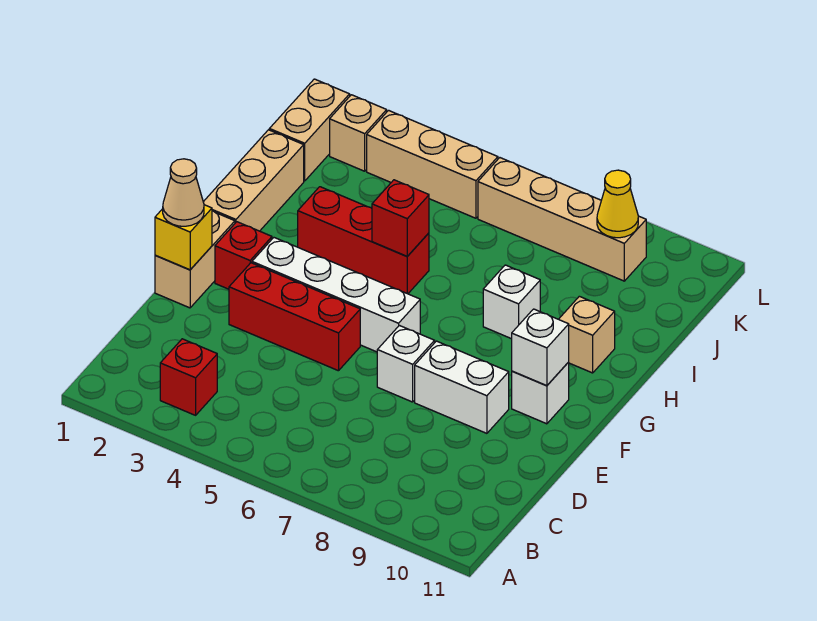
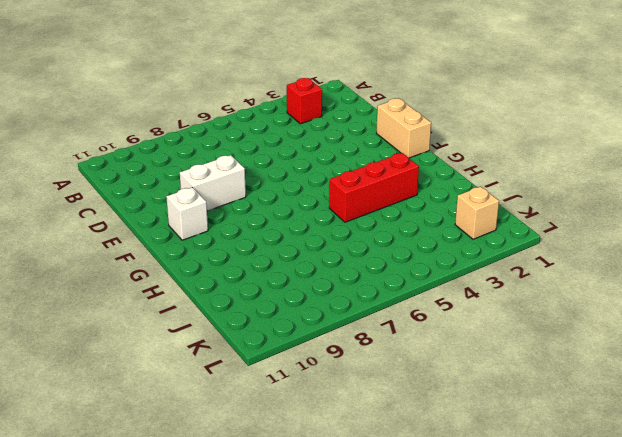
none -> red 1x3 brick [229,263,360,371]
none -> white 1x1 brick [377,325,435,402]
none -> red 1x1 brick [215,222,272,289]

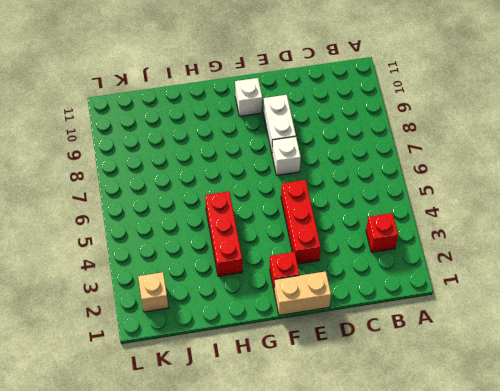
none -> white 1x4 brick [252,238,420,352]
none -> tan 1x3 brick [203,130,304,231]
none -> white 1x1 brick [483,265,540,339]

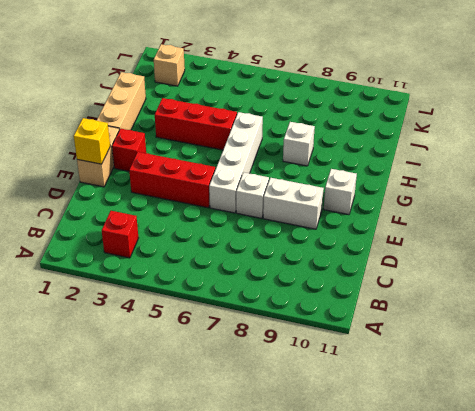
white 1x4 brick [209,112,263,213] -> white 1x4 brick turned to [252,238,420,352]
none -> tan 1x1 brick [559,296,615,373]
none -> tan 1x2 brick [269,79,350,181]
none -> tan 1x3 brick [367,110,498,218]

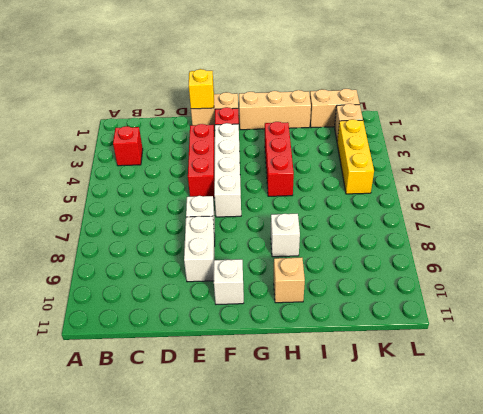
yellow 1x3 brick [337,119,374,194] -> tan 1x3 brick [367,110,498,218]
none -> tan 1x4 brick [478,158,646,281]
none -> white 1x1 brick [512,309,569,386]
none -> red 1x1 brick [372,180,429,256]

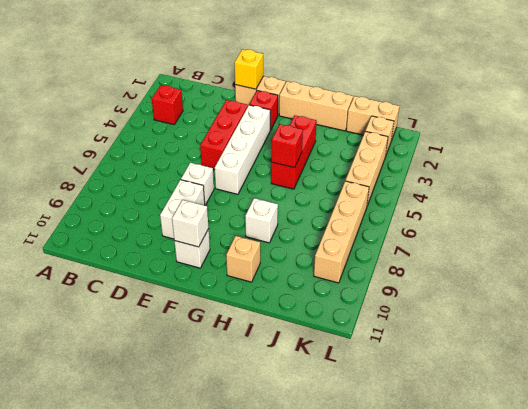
none -> yellow 1x1 cone [597,170,638,238]
none -> tan 1x1 cone [163,159,204,226]

